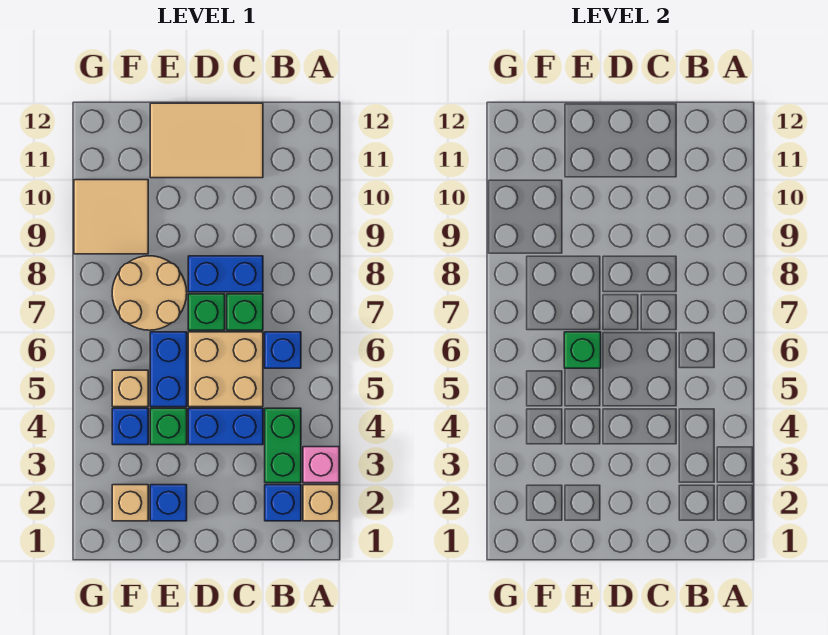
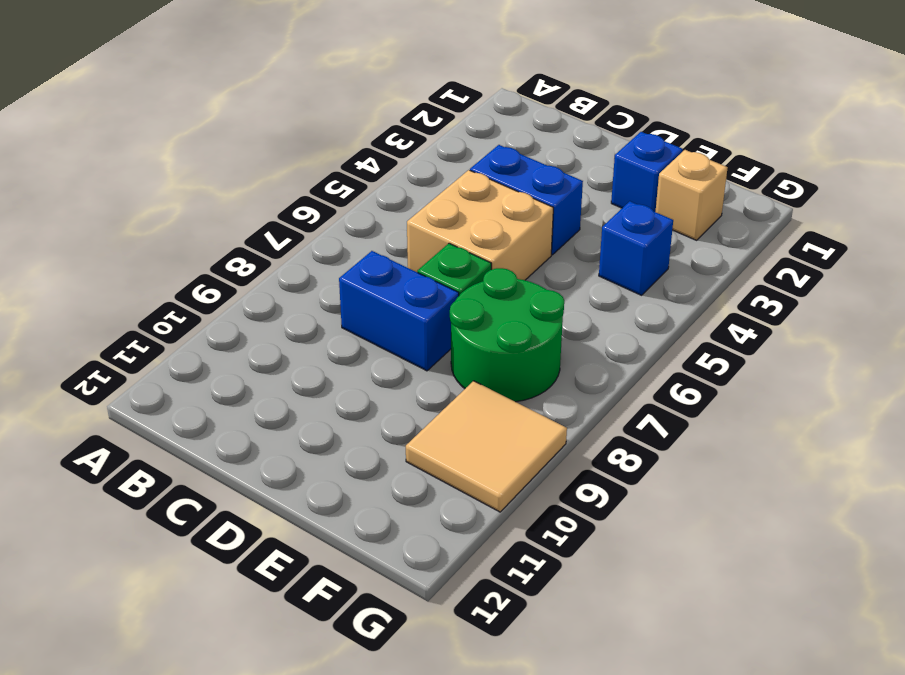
green 2x2 round brick [450,268,564,402] -> tan 2x2 round brick [112,256,187,330]
none -> tan 1x1 brick [303,485,339,521]
none -> pink 1x1 brick [303,447,339,483]
none -> blue 1x1 brick [265,485,301,521]

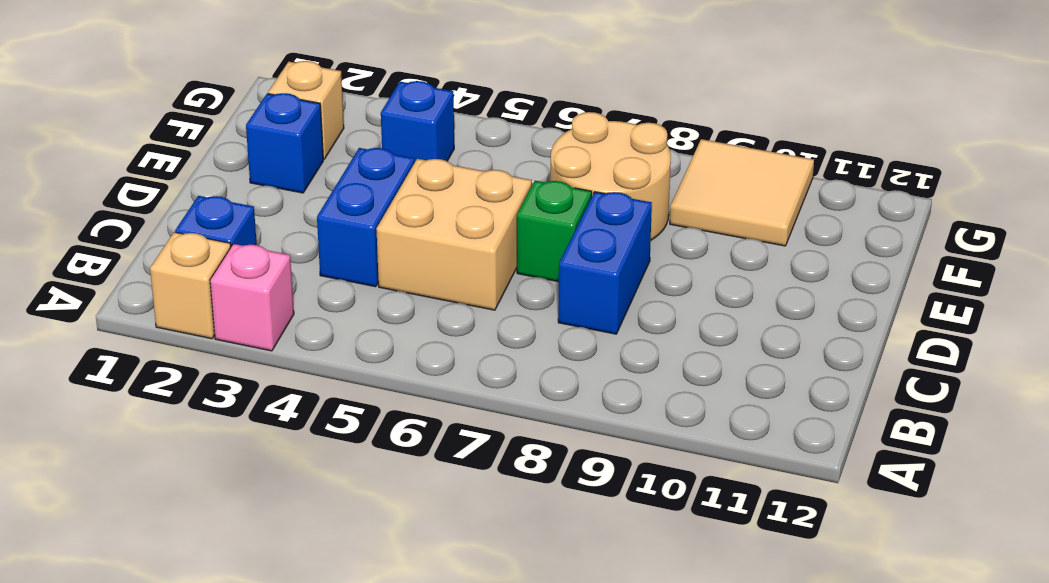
none -> green 1x2 brick [265,408,301,483]
none -> blue 1x1 brick [265,332,301,368]
none -> green 1x1 brick [227,294,263,330]

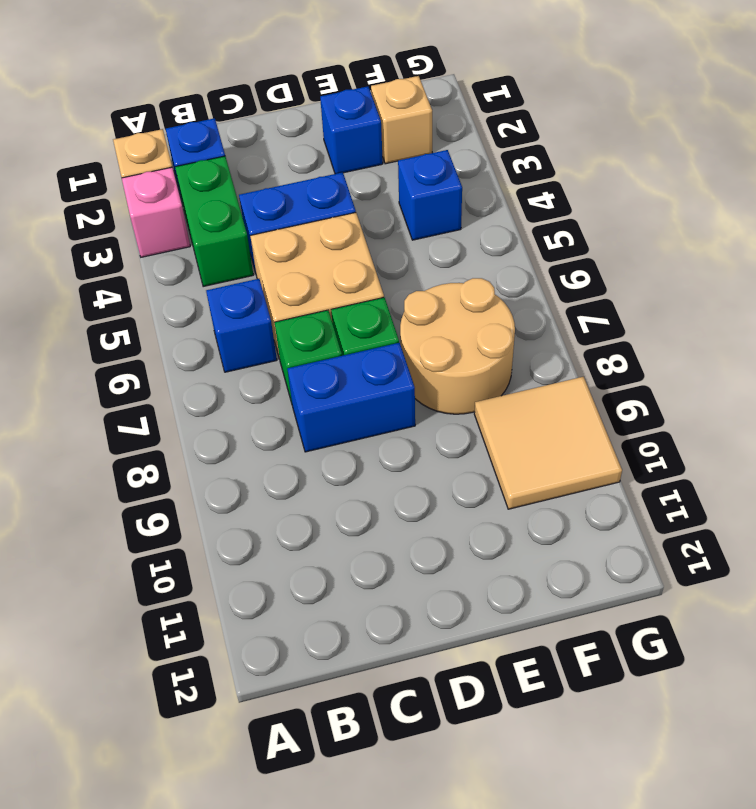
none -> tan 2x3 tile [150,103,263,178]
none -> green 1x1 brick [150,408,187,445]
none -> blue 1x2 brick [150,332,187,407]

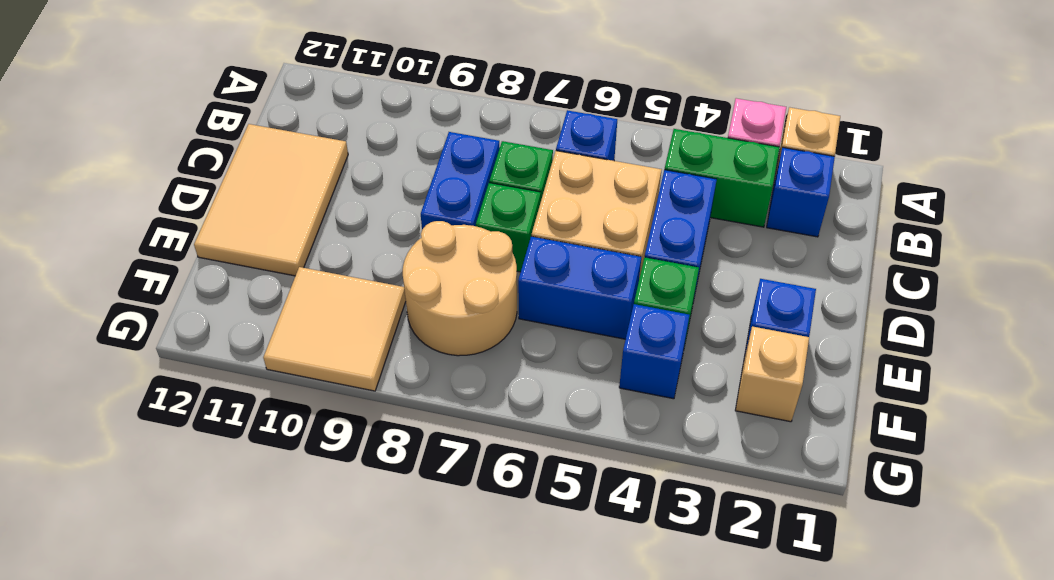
none -> tan 1x1 brick [112,370,148,407]
none -> green 1x1 brick [564,332,601,368]

